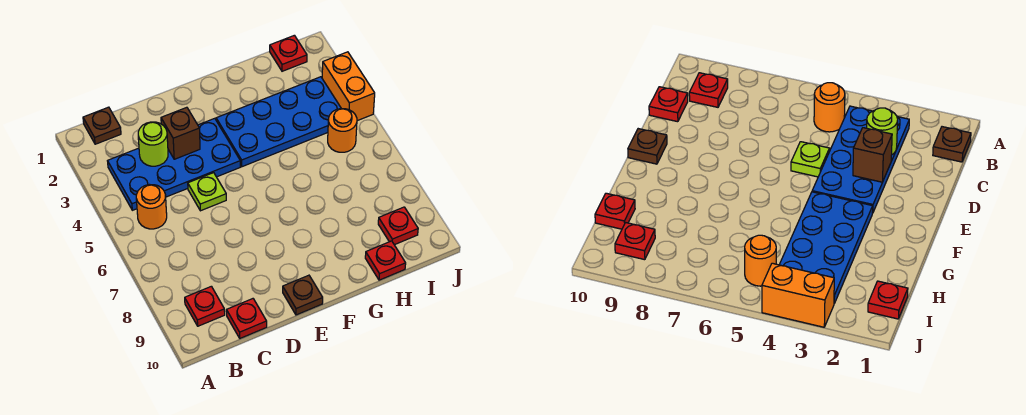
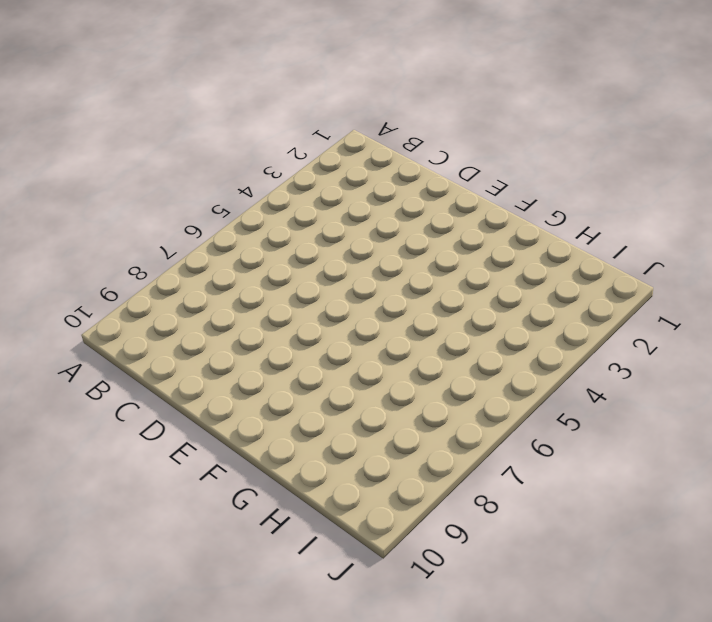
none -> brown 1x1 plate [83,107,121,144]
none -> blue 2x4 plate [108,118,240,210]
none -> orange 1x1 round brick [136,185,167,229]

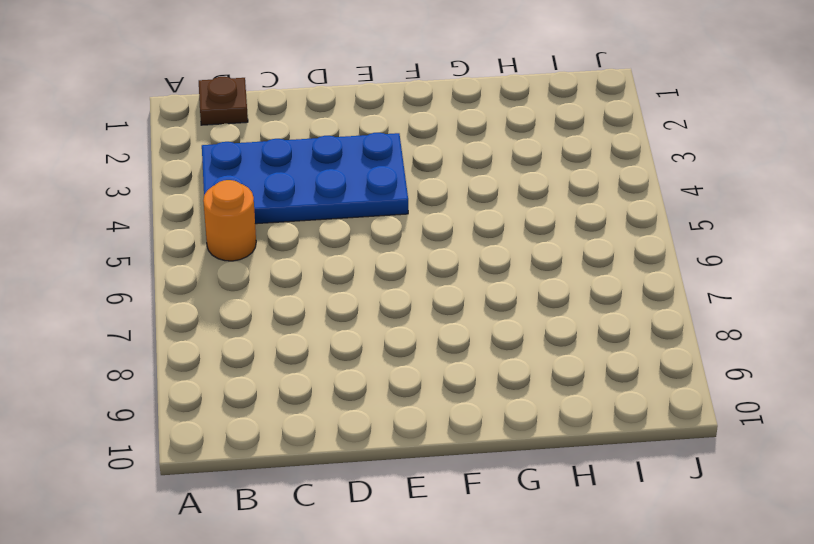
none -> red 1x1 plate [185,286,225,326]
none -> red 1x1 plate [226,299,267,338]
none -> lime 1x1 plate [188,173,226,211]

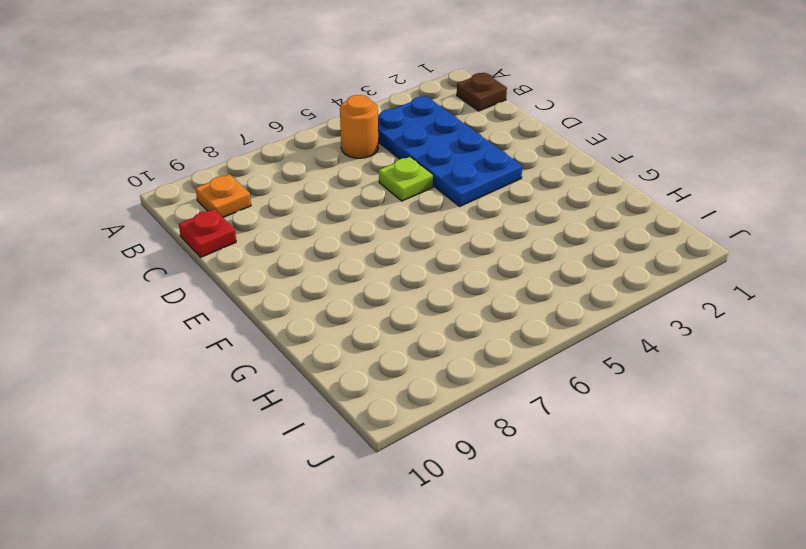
orange 1x1 plate [196,174,251,217] -> red 1x1 plate [185,286,225,326]
none -> brown 1x1 plate [283,275,323,315]
none -> blue 2x4 plate [216,77,341,167]
none -> red 1x1 plate [365,241,406,280]

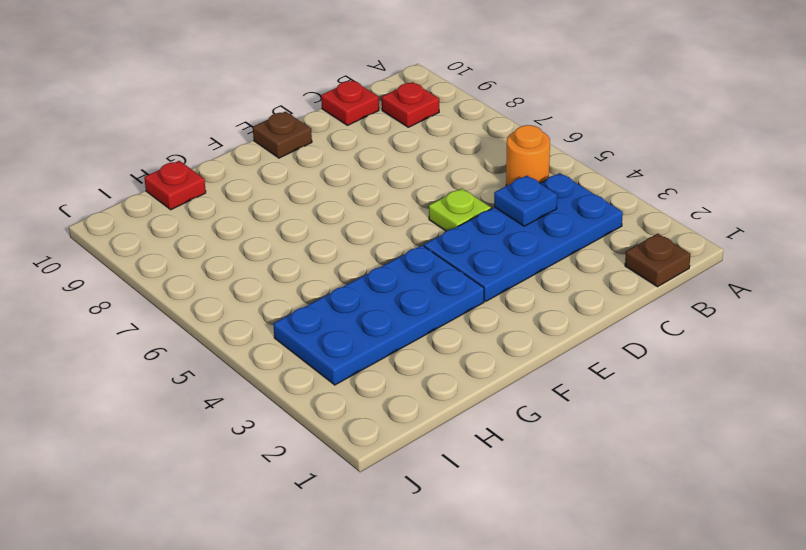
blue 1x1 plate [494,176,557,226] -> none
none -> red 1x1 plate [270,35,307,71]
none -> orange 1x1 round brick [328,109,357,152]
none -> red 1x1 plate [378,207,418,245]

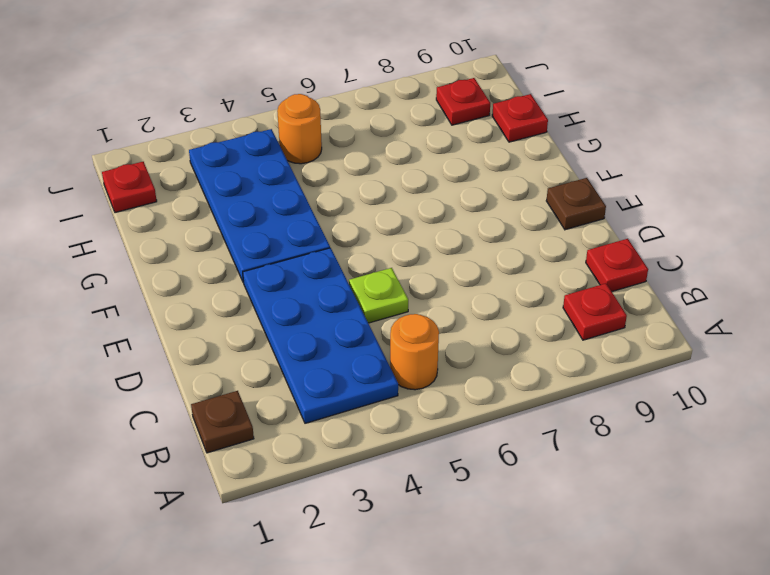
none -> orange 1x2 brick [322,52,375,121]
none -> lime 1x1 round brick [138,122,168,166]
none -> brown 1x1 brick [161,107,200,159]

